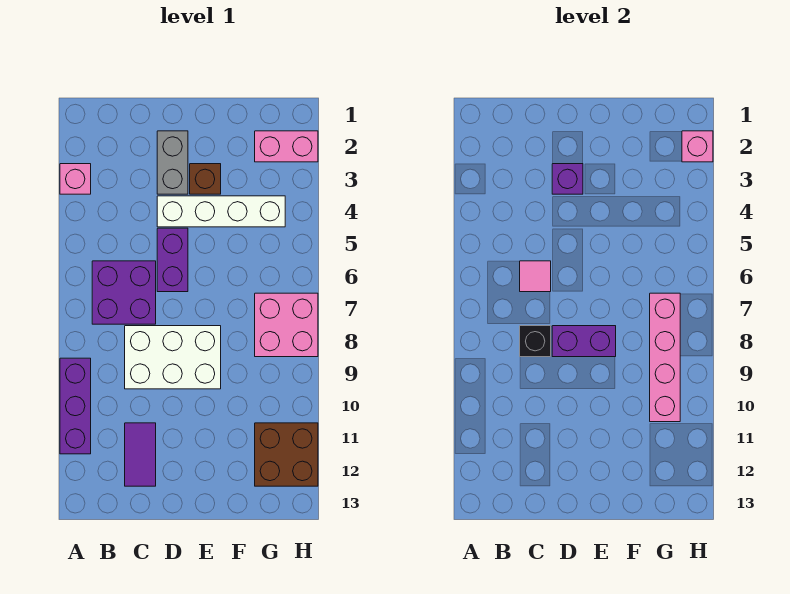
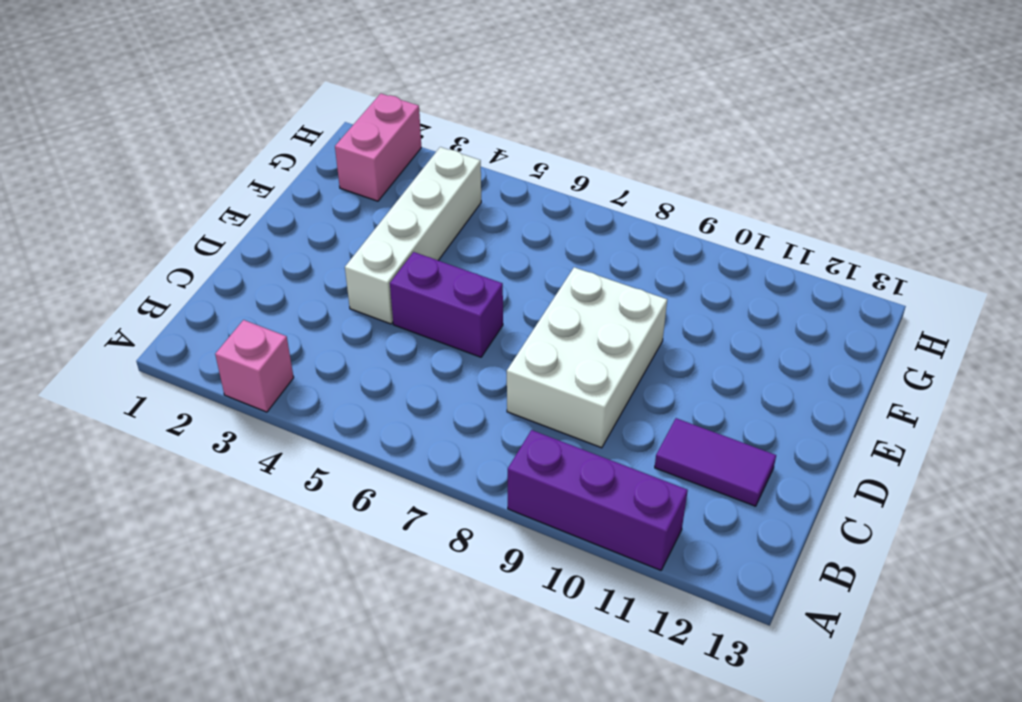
none -> purple 2x2 brick [92,261,156,324]
none -> grey 1x2 brick [157,131,188,194]
none -> brown 1x1 brick [190,164,221,194]

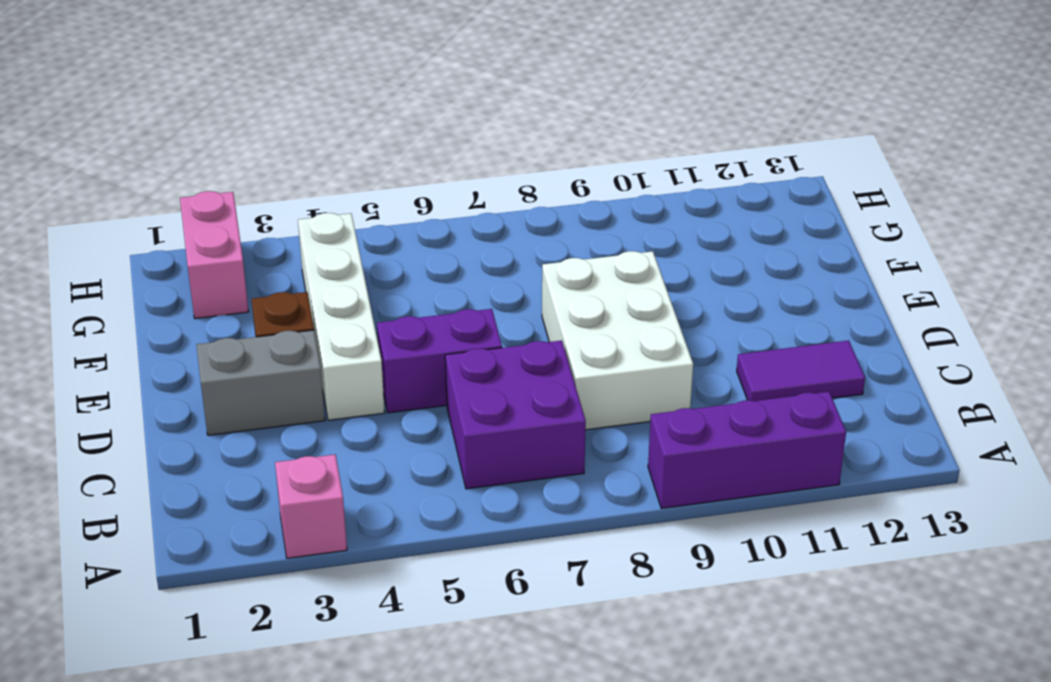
none -> pink 2x2 brick [255,293,318,357]
none -> brown 2x2 brick [255,423,318,486]
none -> pink 1x1 tile [520,261,551,292]

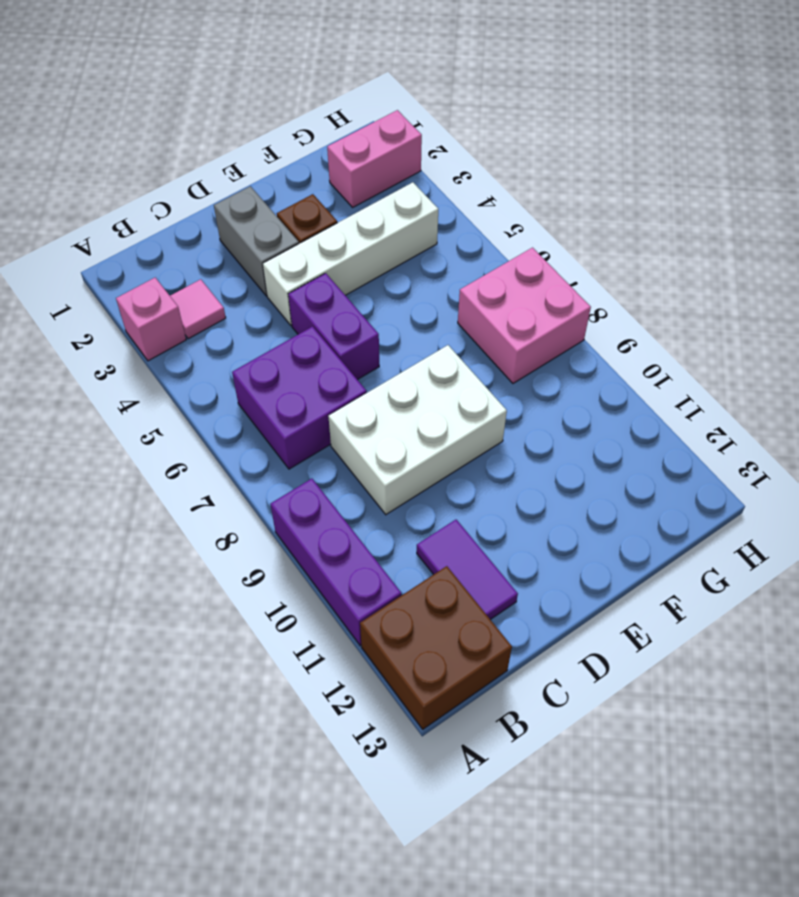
brown 2x2 brick [360,566,512,729] -> brown 2x2 brick moved to [255,423,318,486]
pink 1x1 tile [170,279,226,339] -> pink 1x1 tile moved to [520,261,551,292]
none -> black 1x1 brick [520,326,551,357]
none -> purple 1x1 brick [552,164,583,194]
none -> purple 1x2 brick [552,326,616,357]

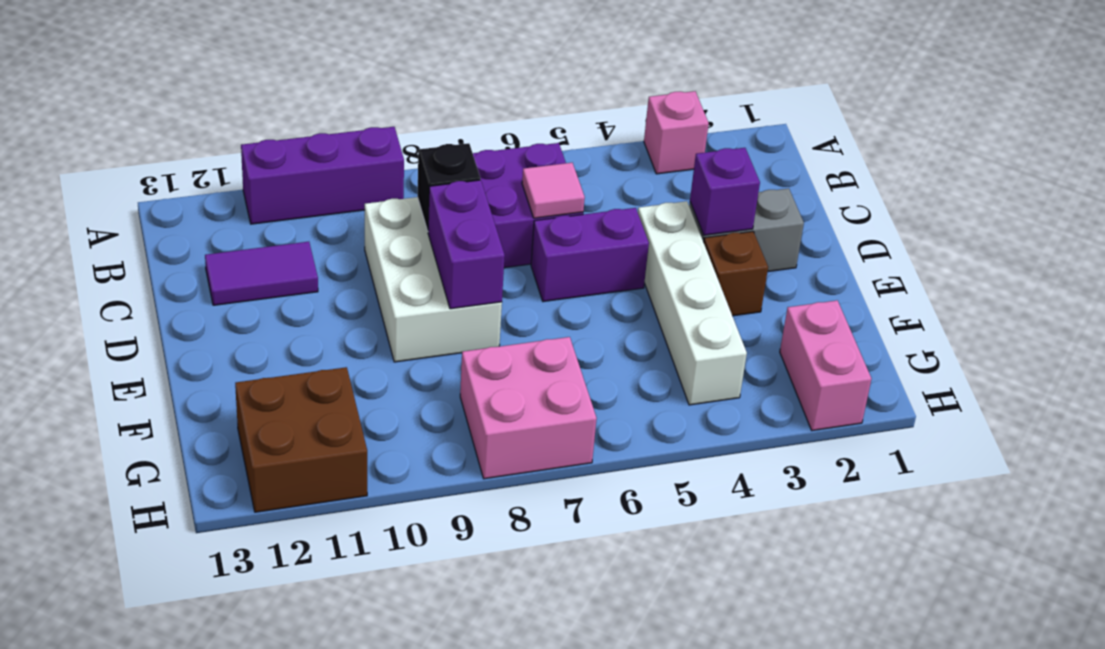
none -> pink 1x4 brick [650,293,680,422]
none -> pink 1x1 brick [682,131,713,162]

